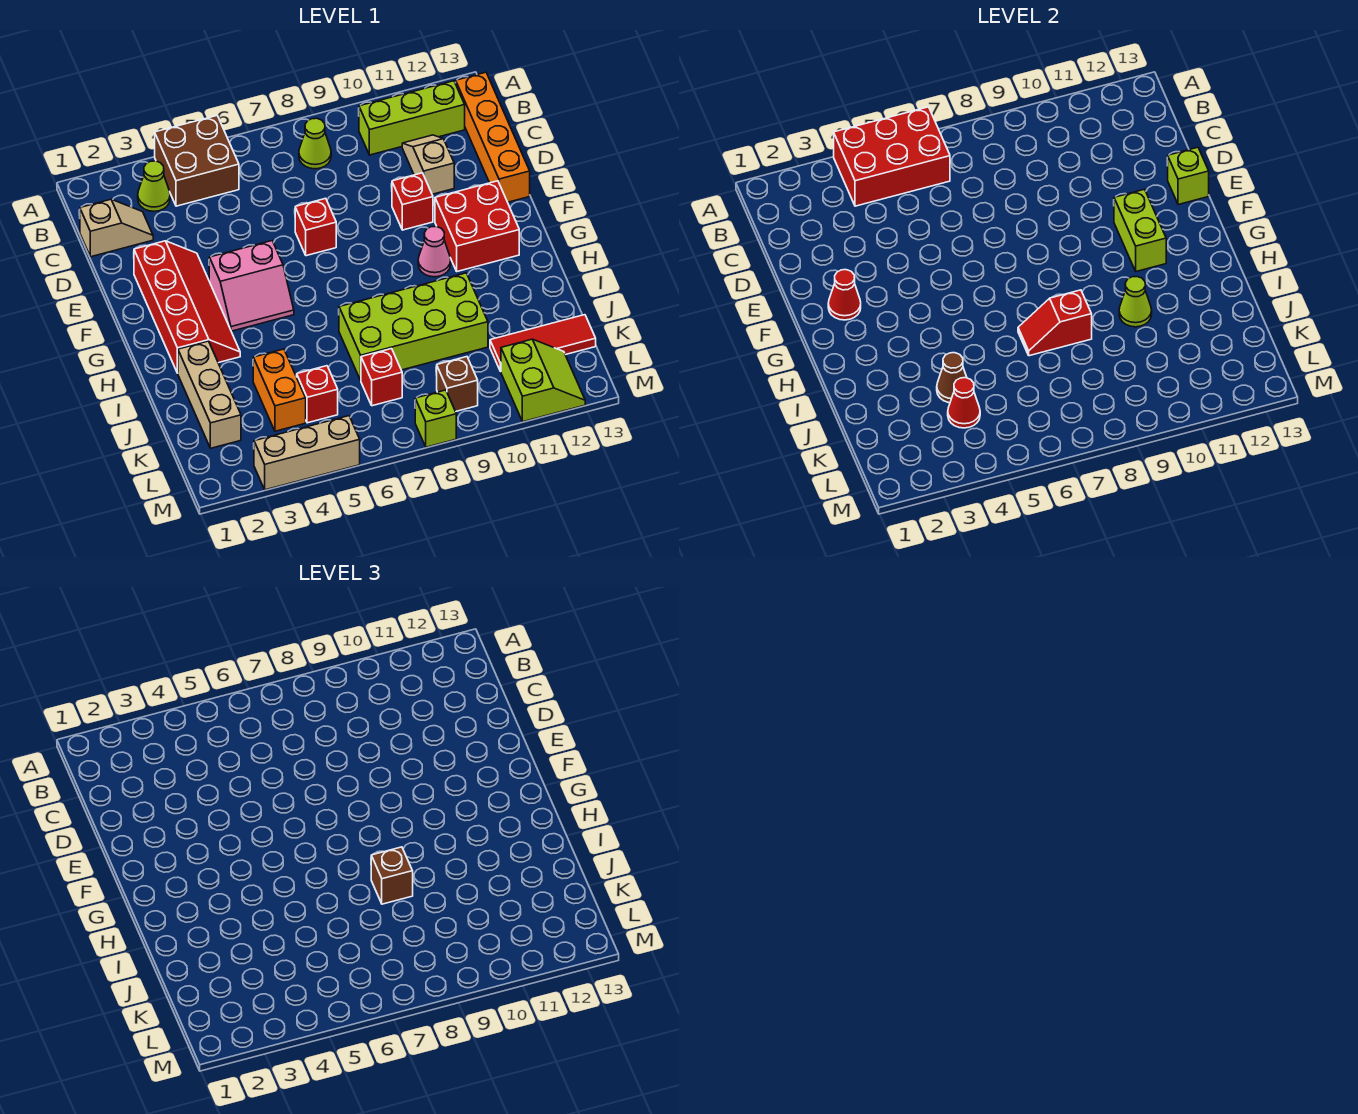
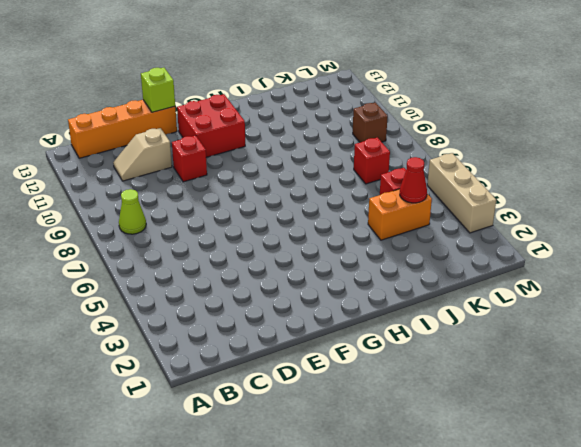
none -> brown 2x2 brick [155,116,239,206]
none -> lime 1x1 cone [138,161,170,211]
none -> lime 1x3 brick [359,81,465,155]
none -> tan 1x2 slope [80,199,153,257]

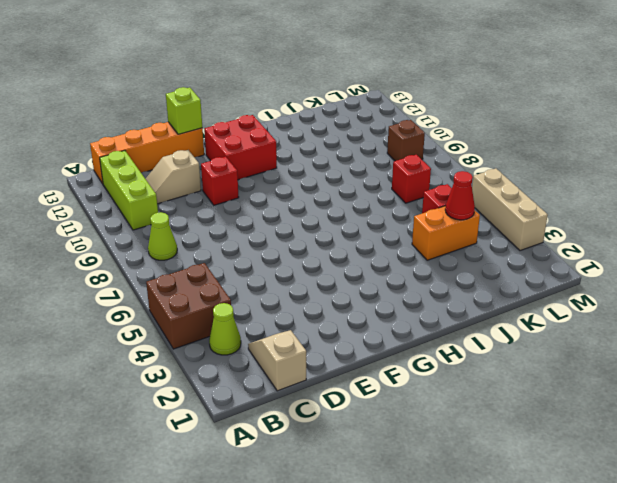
none -> red 2x4 slope [134,241,240,373]
none -> red 1x1 brick [295,198,336,256]
none -> pink 2x2 slope [209,241,294,331]
none -> pink 1x1 cone [418,226,451,277]

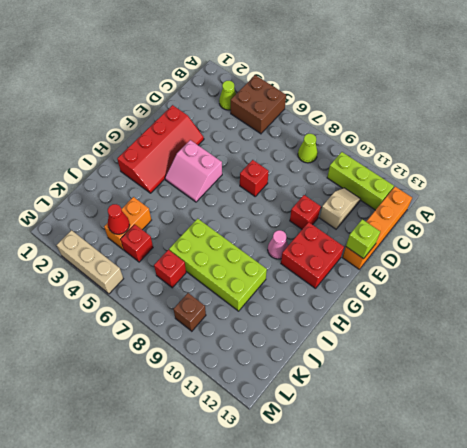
none -> tan 1x2 slope [80,199,153,257]
none -> tan 1x3 brick [178,341,241,448]
none -> red 1x3 tile [490,315,596,371]
none -> lime 2x2 slope [501,339,585,422]

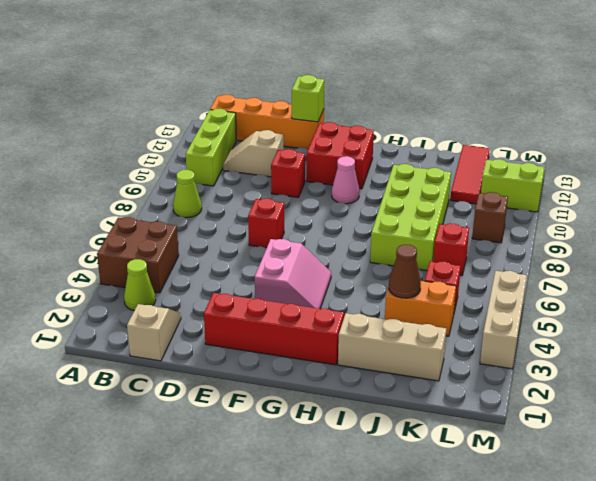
none -> lime 1x1 brick [415,390,456,447]
none -> red 2x3 brick [834,107,950,206]
none -> red 1x1 cone [828,270,861,320]
none -> lime 1x2 brick [1114,189,1166,271]

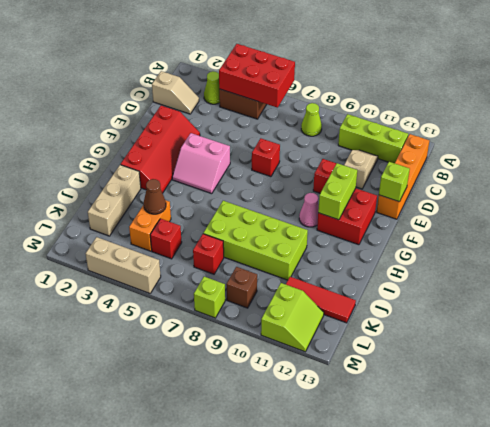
none -> red 1x1 cone [828,270,861,320]
none -> red 1x2 slope [1018,290,1092,356]
none -> lime 1x1 cone [1119,277,1152,327]
none -> red 1x1 cone [948,378,980,428]

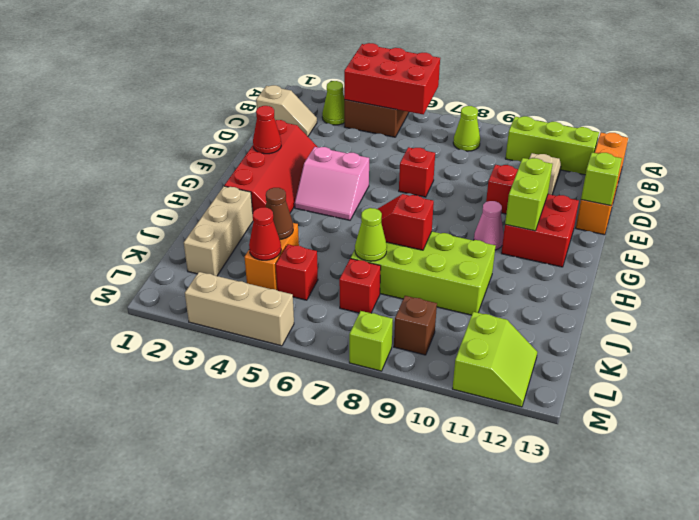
lime 1x1 cone [355,208,387,261] -> lime 1x1 cone moved to [1119,277,1152,327]
none -> red 1x3 tile [490,315,596,371]
none -> brown 1x1 brick [371,847,413,904]

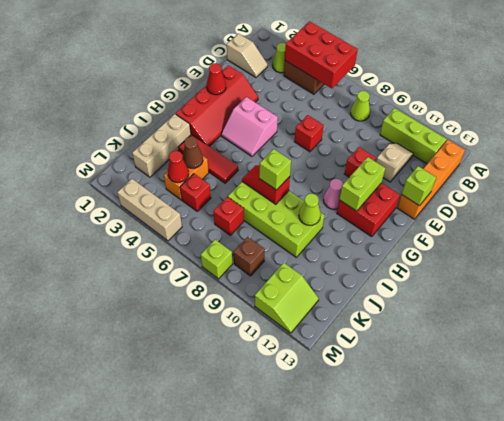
red 1x3 tile [178,135,238,183] -> red 1x3 tile moved to [490,315,596,371]
lime 1x1 brick [259,149,291,190] -> brown 1x1 brick [371,847,413,904]

